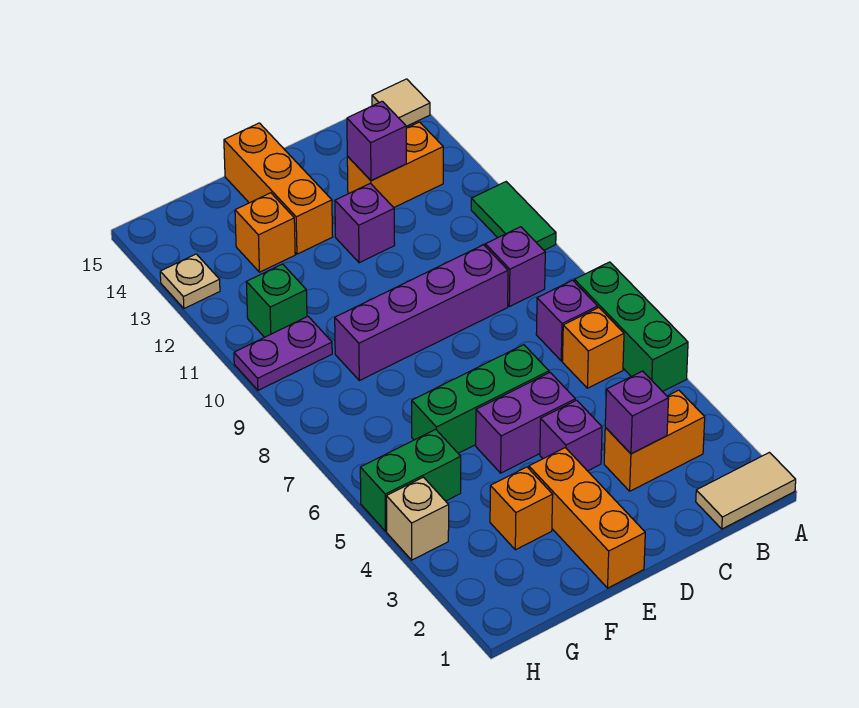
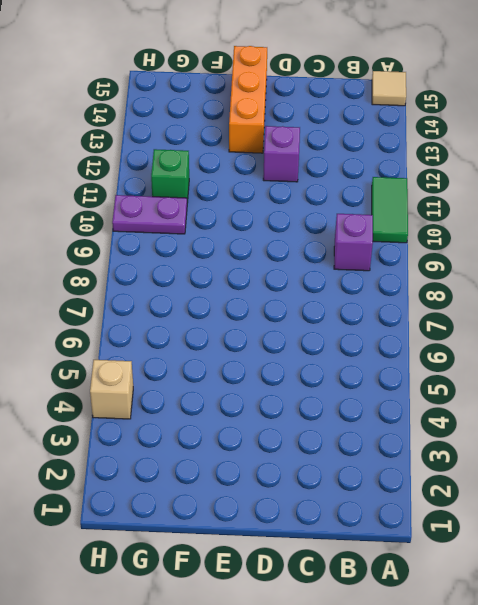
none -> tan 1x2 tile [696,452,796,529]
none -> green 1x3 brick [574,262,688,392]
none -> orange 1x2 brick [604,390,705,491]

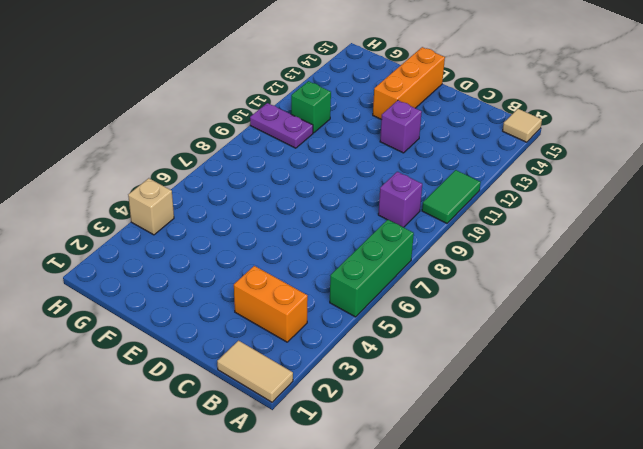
none -> orange 1x1 brick [562,308,624,388]
none -> purple 1x1 brick [536,280,598,361]
none -> orange 1x2 brick [347,122,443,207]

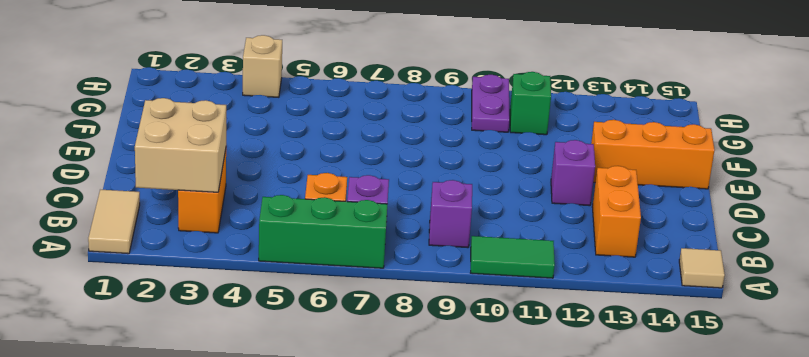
tan 2x2 brick [135,98,226,192] -> purple 1x1 brick [605,371,669,454]
none -> purple 1x4 brick [335,245,508,380]
none -> purple 1x1 brick [540,400,602,471]
none -> purple 1x2 brick [476,373,575,473]

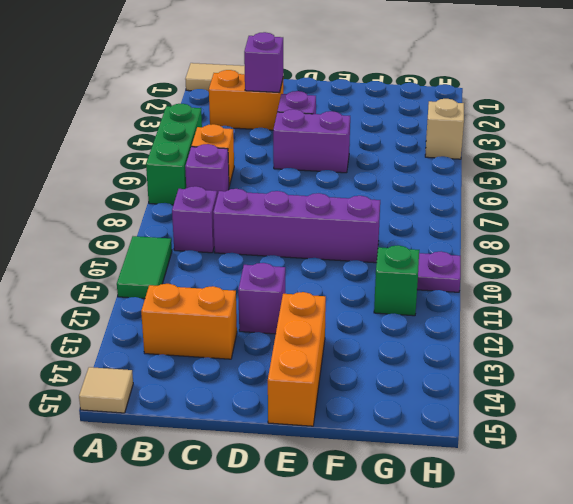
none -> green 1x3 brick [412,345,549,453]
none -> orange 1x3 brick [529,448,645,588]
none -> orange 1x1 brick [490,467,553,550]

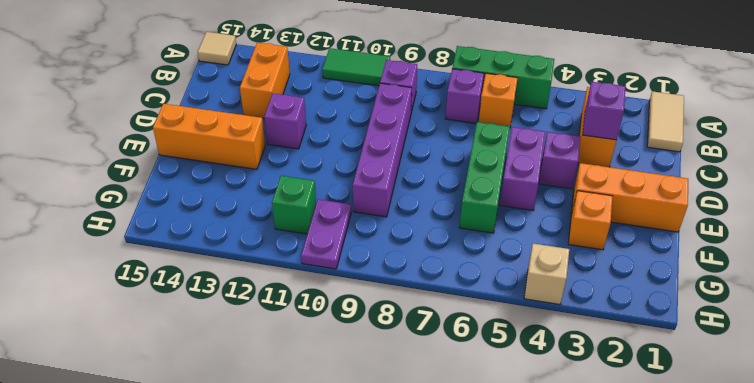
none -> orange 1x1 brick [235,193,295,272]
none -> green 1x2 brick [360,429,461,531]
none -> tan 1x1 plate [160,254,220,309]

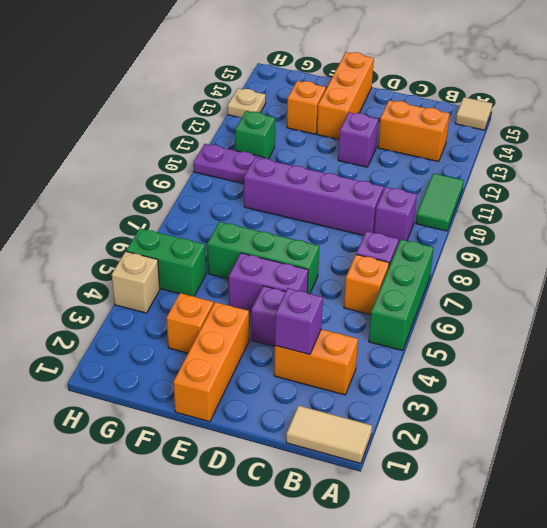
none -> purple 1x1 brick [347,101,406,181]

